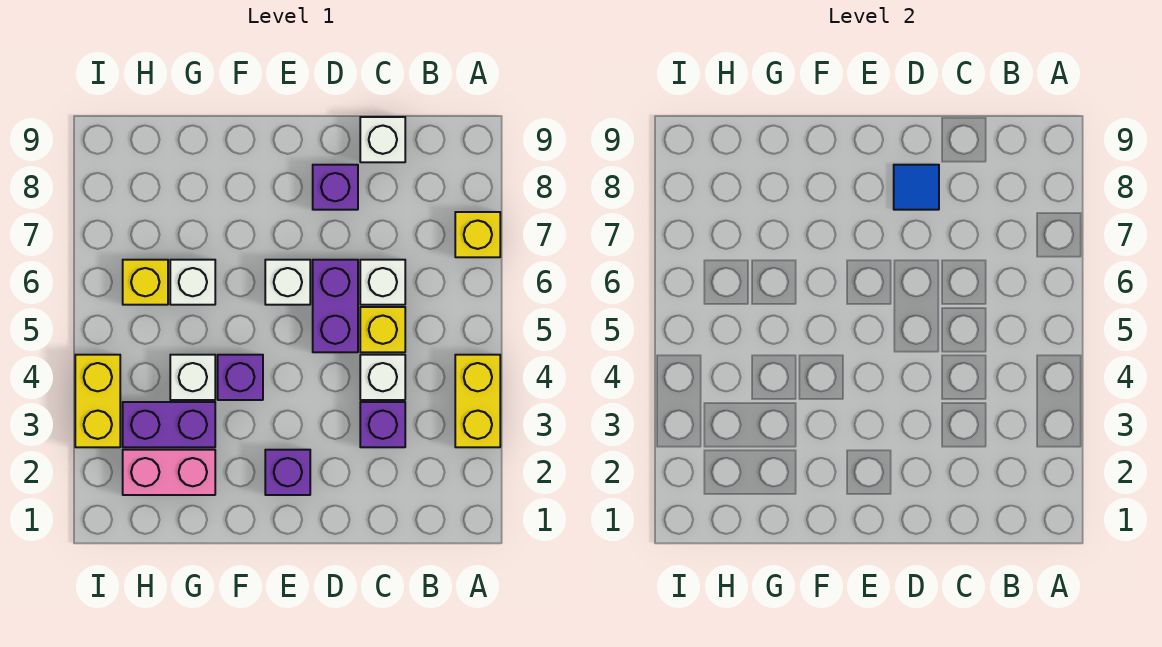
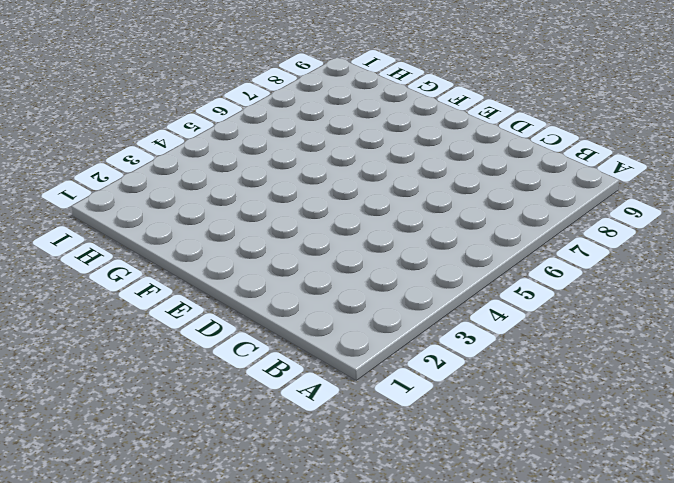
none -> yellow 1x2 brick [455,355,500,447]
none -> yellow 1x1 brick [455,212,500,257]
none -> purple 1x1 brick [360,402,405,447]

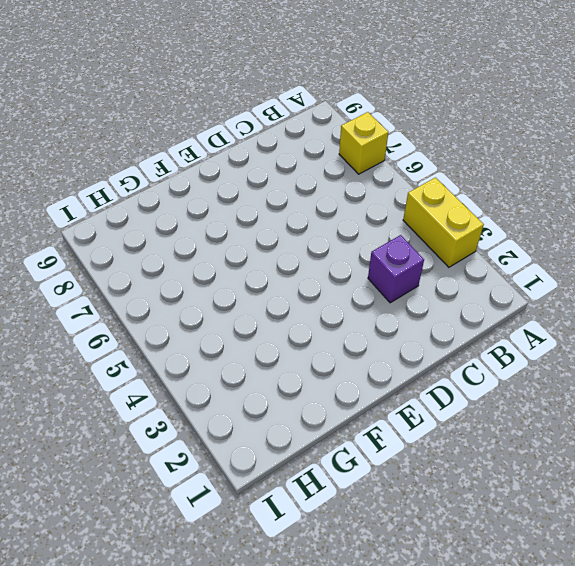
none -> white 1x1 brick [360,355,405,400]
none -> yellow 1x1 brick [360,307,405,352]
none -> white 1x1 brick [360,260,405,305]

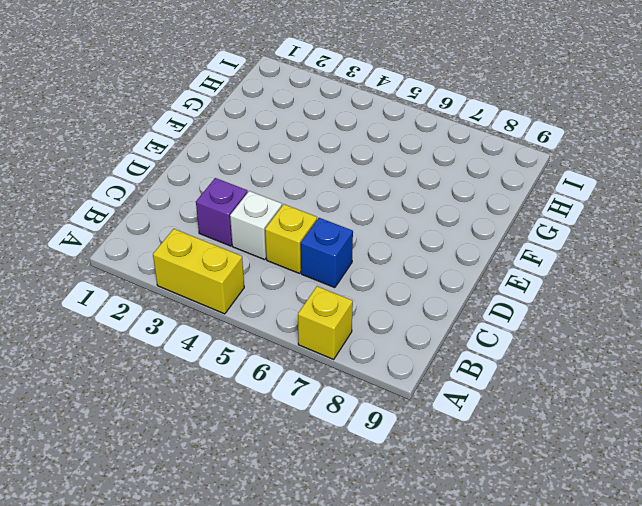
blue 1x1 brick [301,218,353,288] -> white 1x1 brick [360,260,405,305]
none -> white 1x1 brick [360,117,405,162]
none -> purple 1x2 brick [313,260,358,352]
none -> purple 1x1 brick [313,165,358,210]

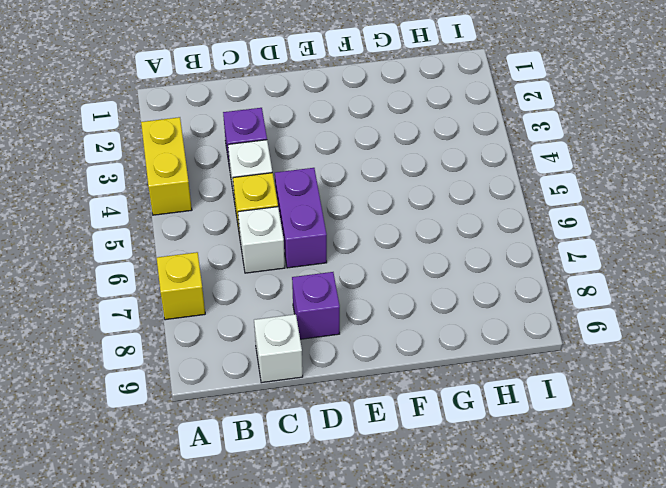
none -> purple 1x1 brick [265,450,310,495]
none -> white 1x1 brick [265,260,310,305]
none -> purple 1x1 brick [218,355,263,400]

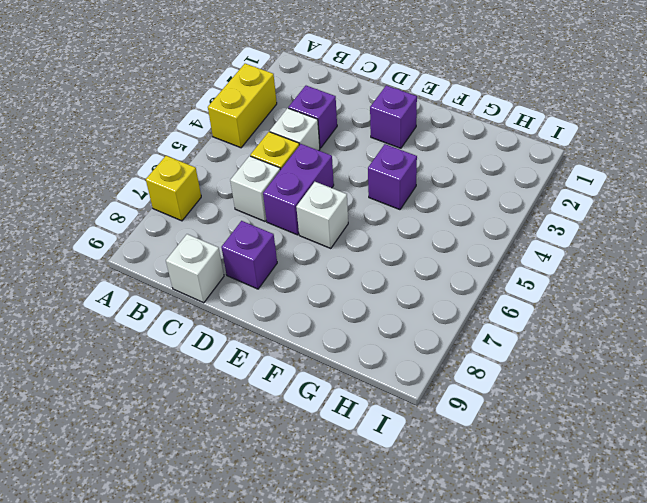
none -> pink 1x2 brick [123,450,215,495]
none -> purple 1x2 brick [123,402,215,447]
none -> white 1x1 brick [170,355,215,400]

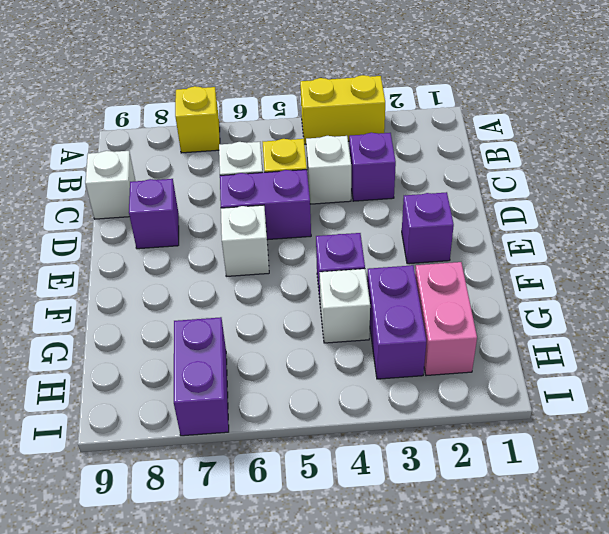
purple 1x2 brick [174,317,229,436] -> none
none -> white 1x1 brick [170,260,215,305]
none -> yellow 1x1 brick [123,260,168,305]
none -> yellow 1x2 brick [75,355,120,447]

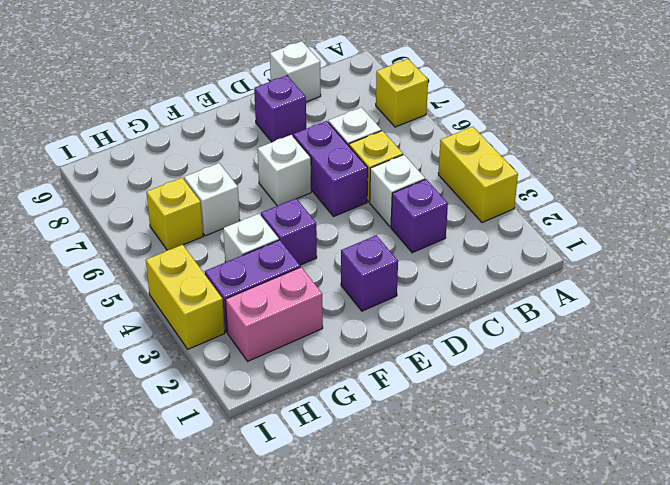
none -> blue 1x1 tile [894,165,939,210]

